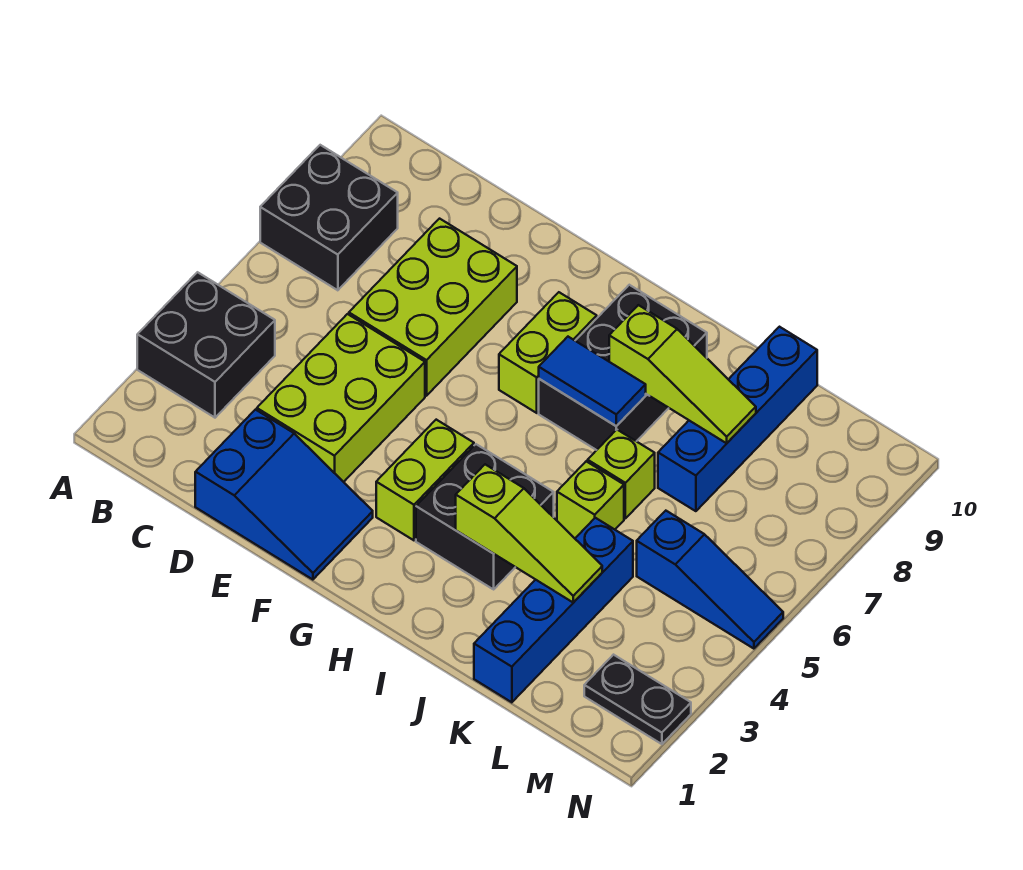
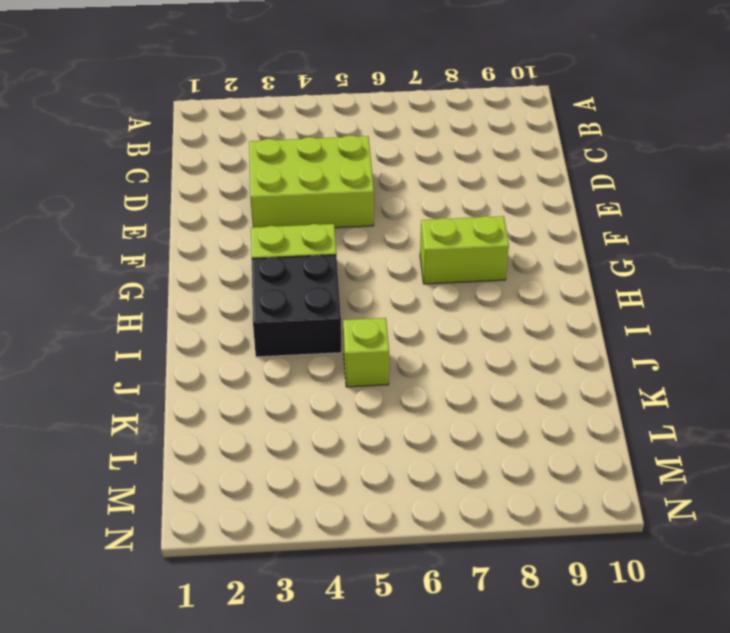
none -> black 2x2 brick [137,272,275,418]
none -> black 2x2 brick [260,145,398,290]
none -> blue 2x3 slope [195,410,373,580]

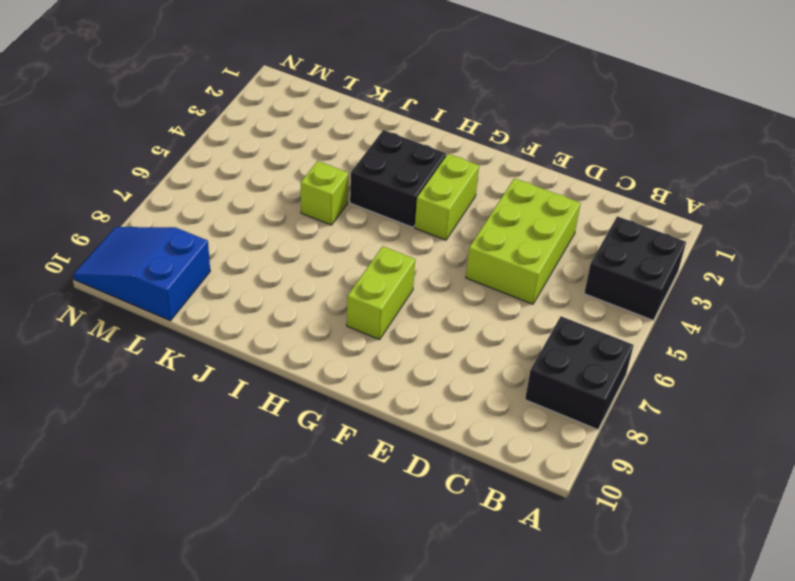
blue 2x3 slope [73,227,210,321] -> blue 2x3 slope moved to [195,410,373,580]
none -> lime 2x3 brick [349,219,517,396]
none -> black 2x3 brick [539,285,707,450]
none -> lime 1x1 brick [588,430,655,518]

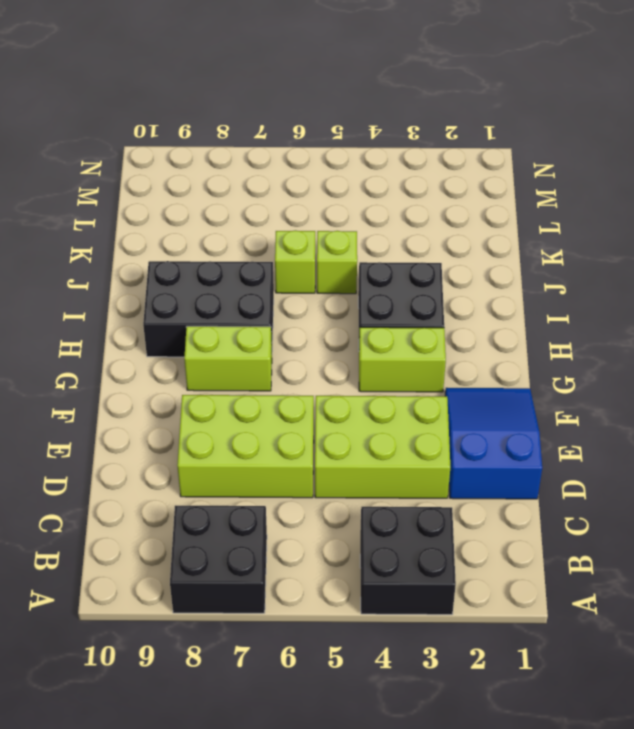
none -> blue 1x4 brick [474,518,633,702]
none -> blue 1x4 brick [658,327,817,511]
none -> blue 1x3 slope [637,511,783,649]

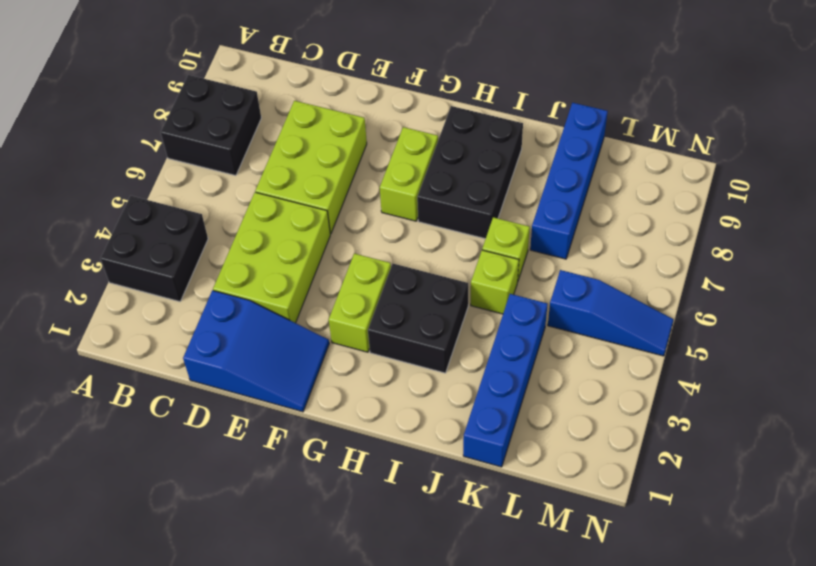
none -> black 1x2 plate [584,655,691,744]
none -> blue 1x2 tile [539,337,646,426]
none -> lime 1x3 slope [456,464,602,602]

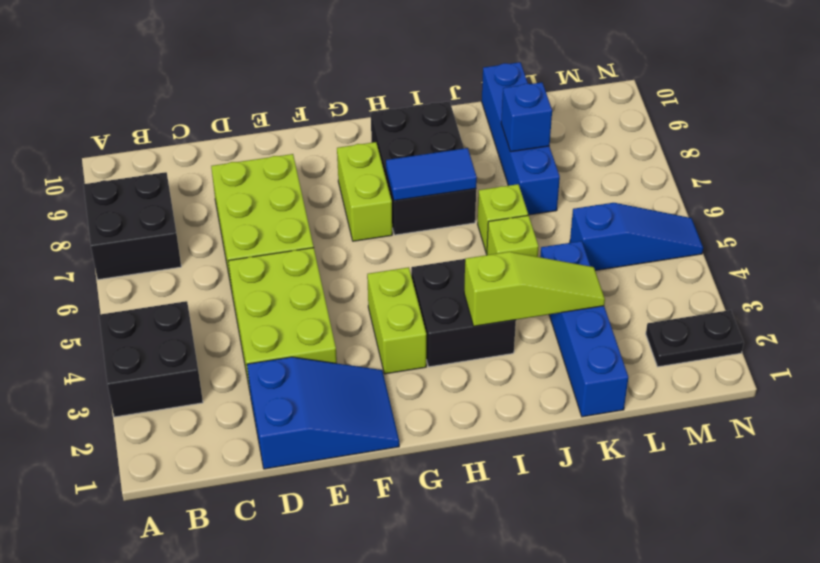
blue 1x1 brick [501,82,552,152] -> lime 1x3 slope [609,305,756,443]

